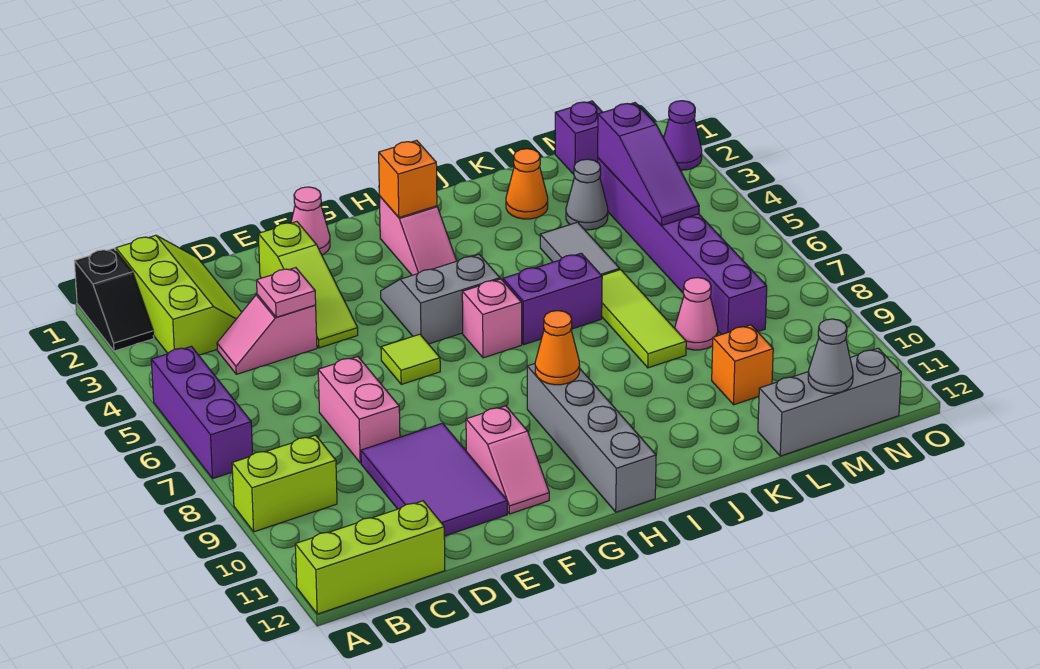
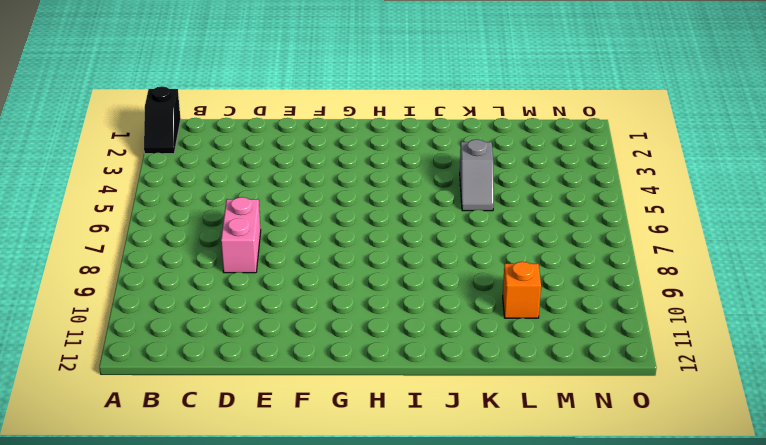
grey 1x2 slope [460,139,494,211] -> grey 1x2 tile [540,222,620,275]
none -> purple 1x3 brick [151,346,253,478]
none -> lime 1x2 brick [232,435,337,532]
none -> lime 1x3 brick [295,501,445,614]
none -> lime 2x3 slope [116,235,242,355]

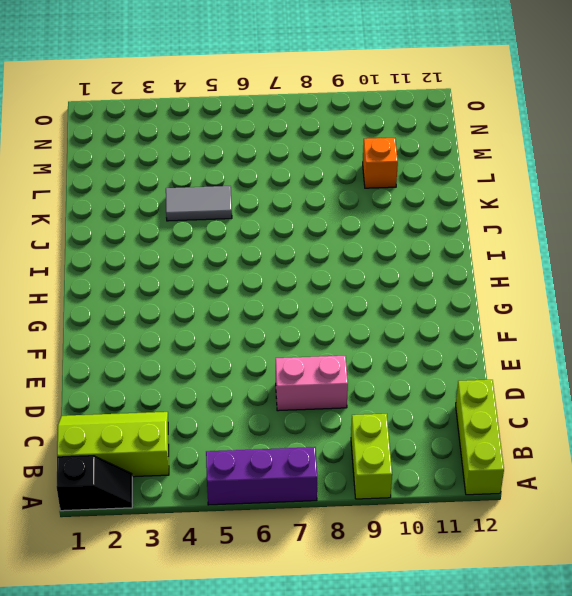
none -> pink 1x2 slope [217,295,317,374]
none -> purple 2x3 tile [361,423,507,536]
none -> lime 1x3 slope [258,222,358,348]
none -> pink 1x1 cone [291,187,330,255]

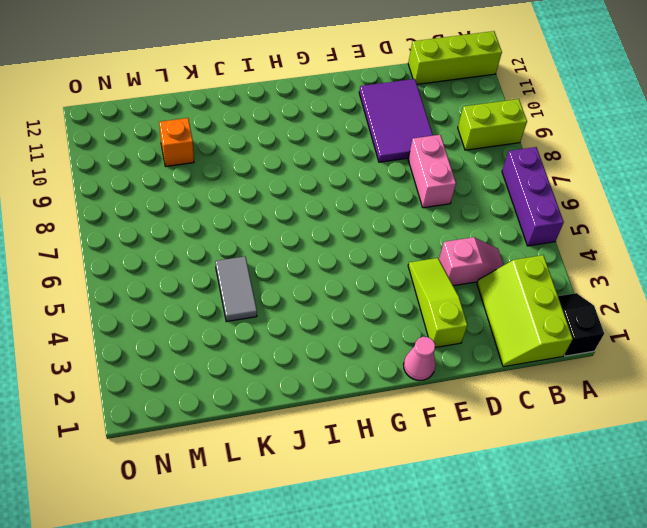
none -> lime 1x1 tile [381,334,440,384]
none -> pink 1x2 slope [466,406,549,514]
none -> grey 2x2 slope [381,254,500,344]
none -> pink 1x2 slope [379,196,457,275]

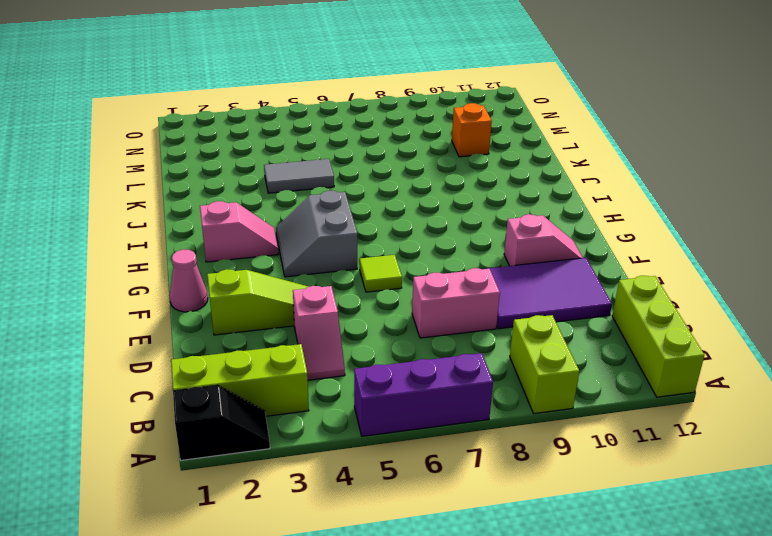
none -> pink 1x1 brick [462,279,522,358]
none -> grey 1x4 brick [527,364,656,512]
none -> purple 1x2 brick [503,253,602,345]
none -> orange 1x1 cone [506,149,548,219]

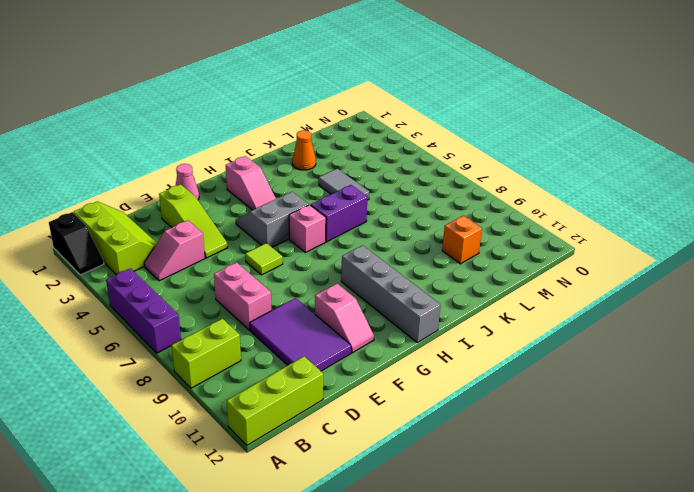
none -> lime 1x3 tile [602,270,686,368]
none -> grey 1x1 cone [566,159,608,230]
none -> pink 1x1 cone [675,278,718,350]
none -> grey 1x3 brick [758,348,901,456]

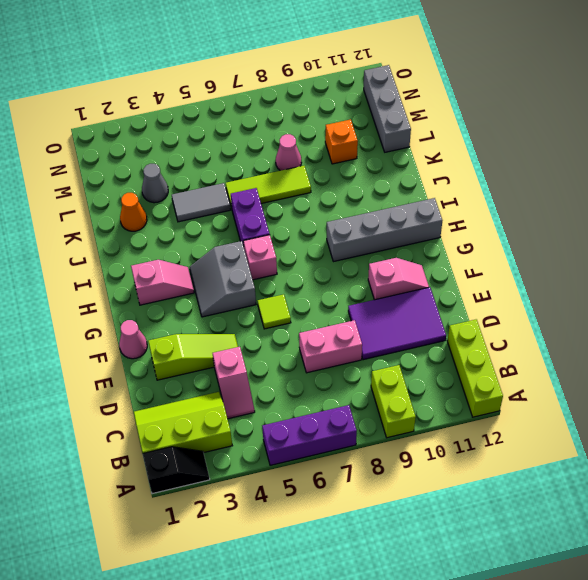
none -> purple 1x1 brick [555,101,603,174]
none -> purple 1x6 brick [598,158,767,335]
none -> purple 1x1 cone [664,101,702,170]
none -> pink 1x1 plate [257,268,316,317]

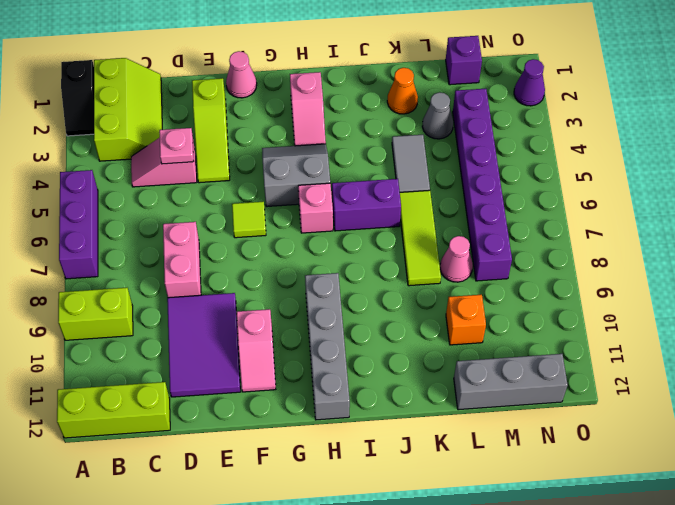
none -> orange 1x1 brick [379,140,437,218]
none -> orange 1x1 cone [535,311,580,385]
none -> purple 1x3 slope [598,103,699,226]
none -> grey 1x1 cone [808,319,853,393]

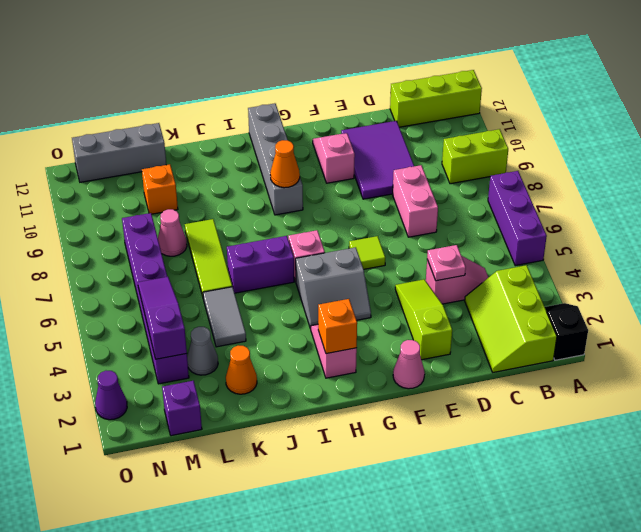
none -> grey 1x1 cone [808,319,853,393]

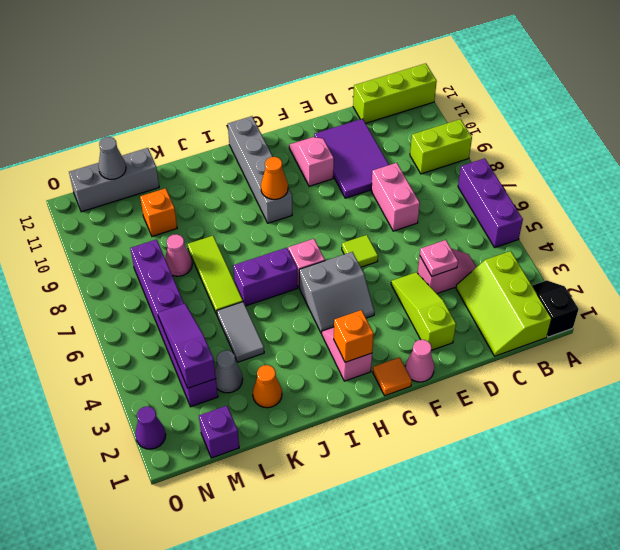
orange 1x1 tile [373,357,412,396] -> none

